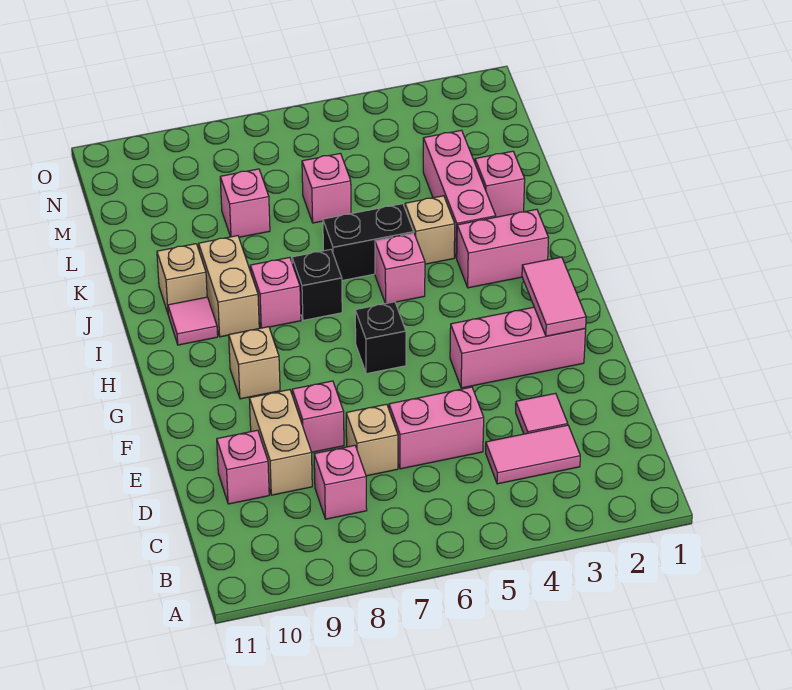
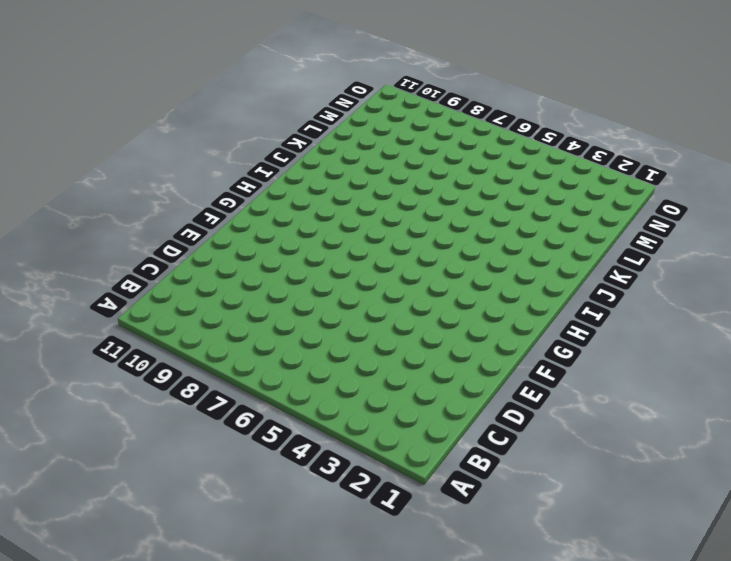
none -> pink 1x2 tile [486,425,580,484]
none -> pink 1x1 brick [314,445,367,519]
none -> pink 1x1 tile [516,393,568,434]

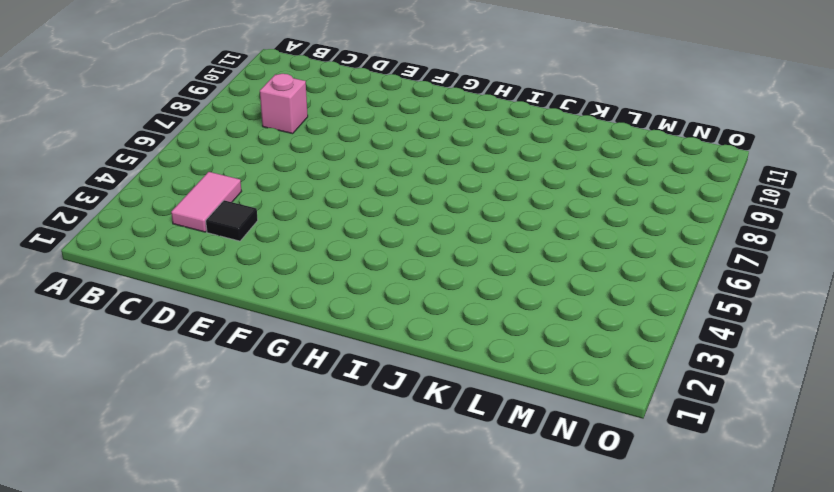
black 1x1 tile [206,200,258,241] -> pink 1x1 tile [516,393,568,434]
none -> pink 1x2 brick [389,387,484,469]
none -> tan 1x1 brick [346,404,398,476]
none -> tan 1x2 brick [249,390,312,495]

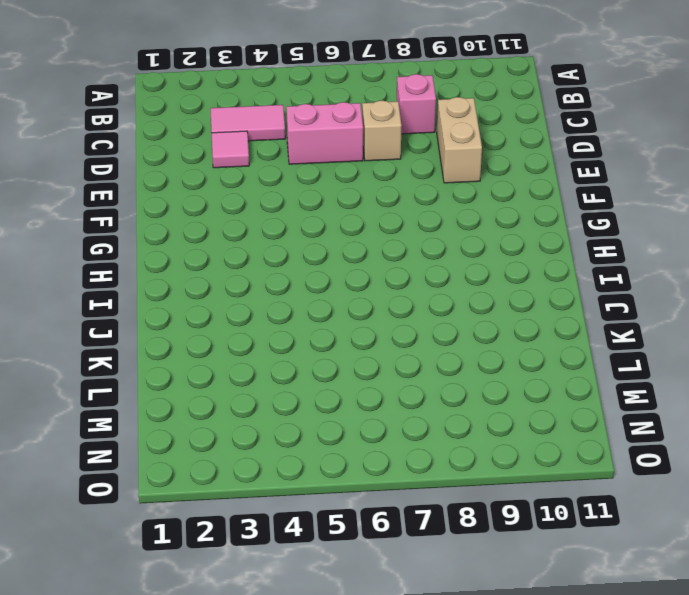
none -> pink 1x1 brick [217,430,269,504]
none -> pink 1x1 brick [292,381,344,452]
none -> pink 1x3 brick [450,307,586,388]

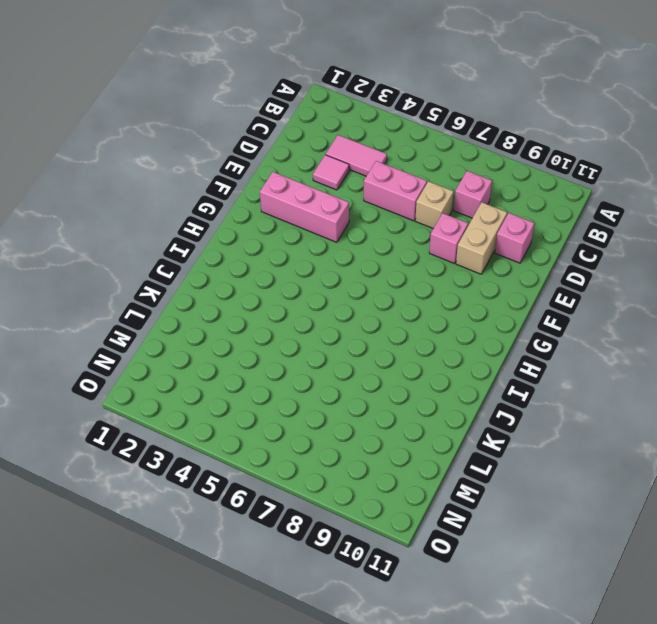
none -> black 1x1 brick [355,302,406,374]
none -> tan 1x1 brick [229,327,280,399]
none -> pink 1x2 brick [457,209,549,288]

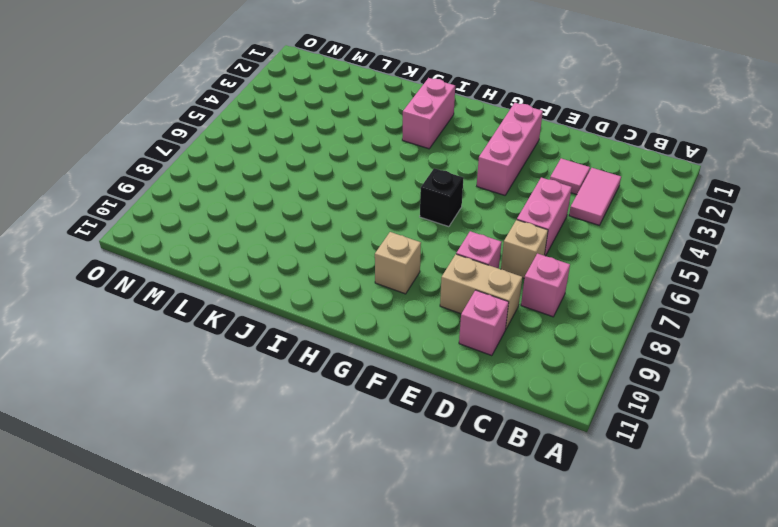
none -> pink 1x1 brick [375,233,425,303]
none -> black 1x1 brick [292,249,342,320]
none -> pink 1x1 brick [250,257,301,328]

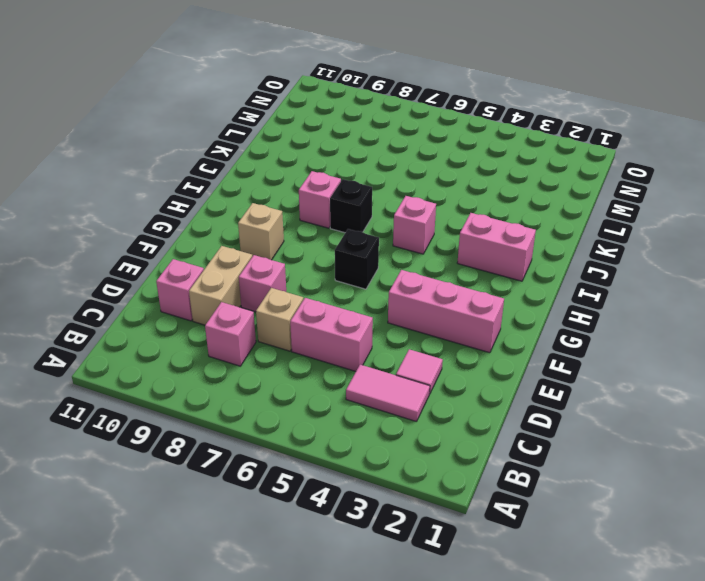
none -> tan 1x2 brick [199,236,259,337]
none -> pink 1x1 tile [168,297,218,345]
none -> pink 1x3 brick [423,130,496,258]

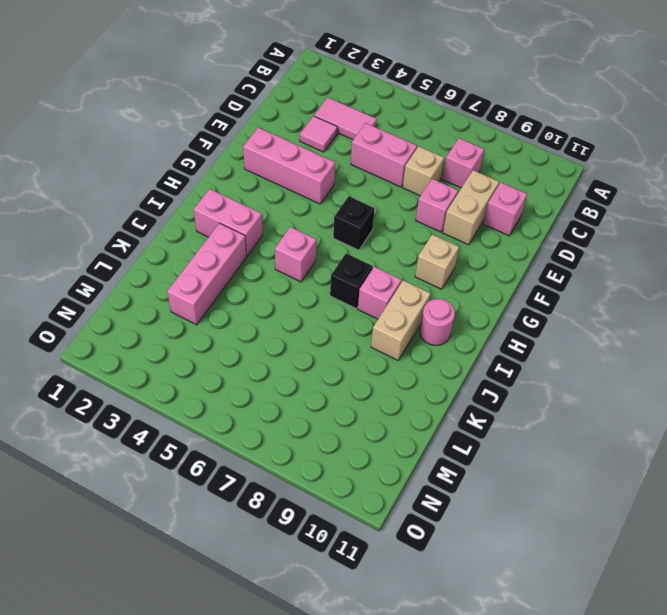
pink 1x1 round brick [420,299,455,345] -> pink 1x1 tile [168,297,218,345]
none -> tan 1x1 brick [405,196,455,264]
none -> black 1x2 brick [323,204,414,280]
none -> tan 1x1 brick [157,244,207,313]

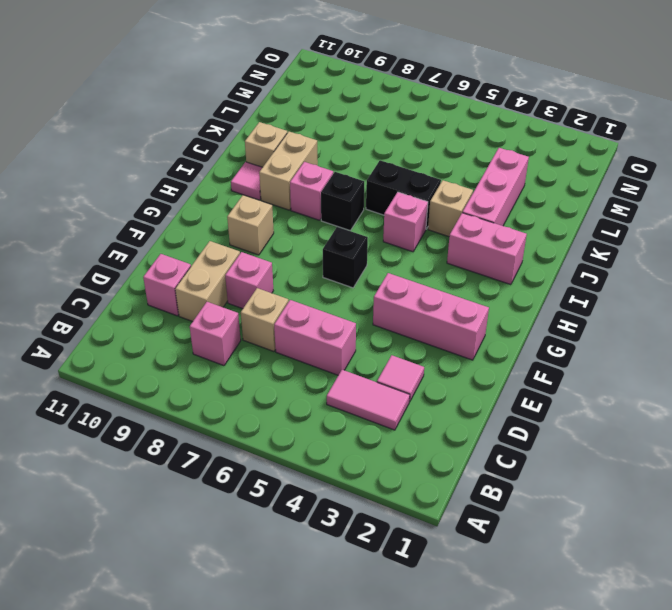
none -> pink 1x1 brick [475,151,525,217]
none -> pink 1x1 brick [302,153,351,223]
none -> pink 1x1 brick [220,169,270,237]

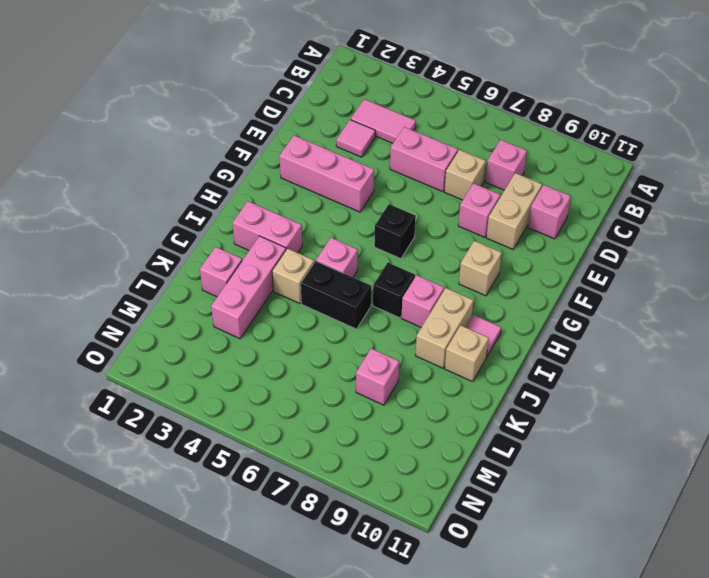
none -> pink 1x1 brick [302,153,351,223]
none -> pink 1x2 tile [522,257,586,336]

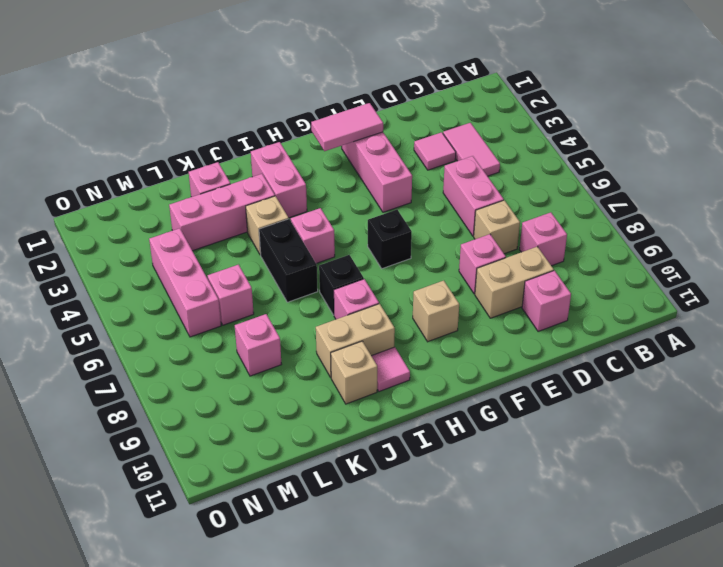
pink 1x3 brick [149,228,221,337] -> none

